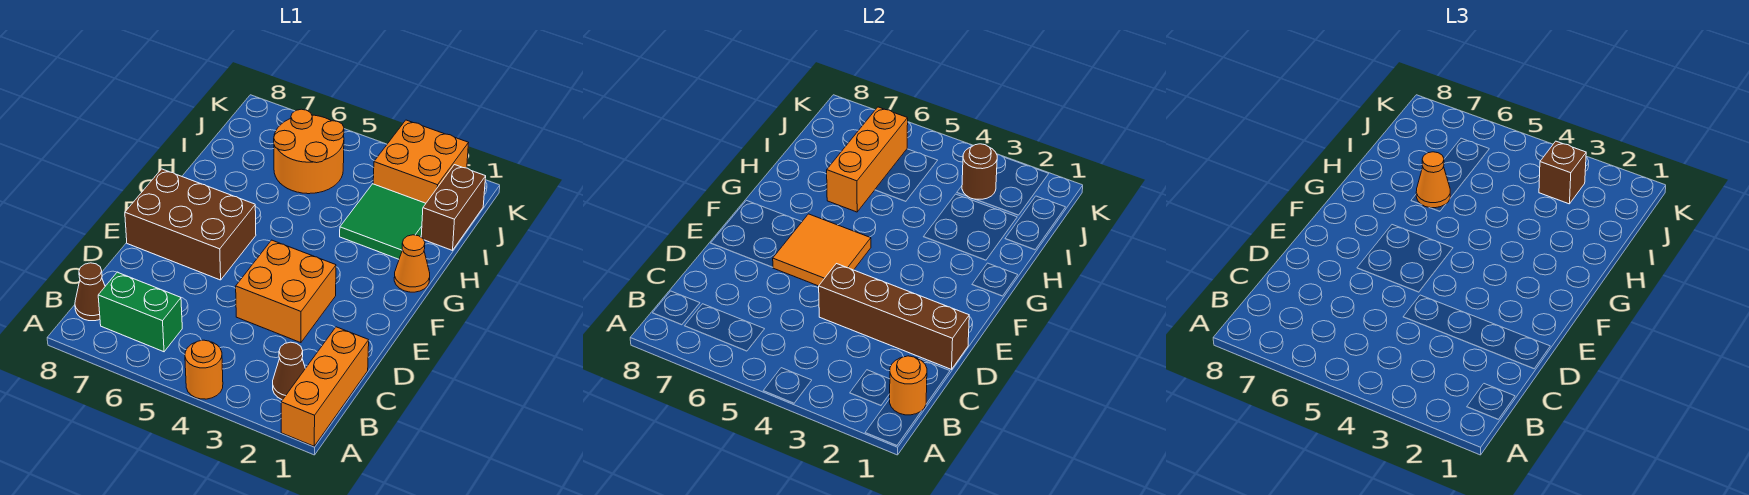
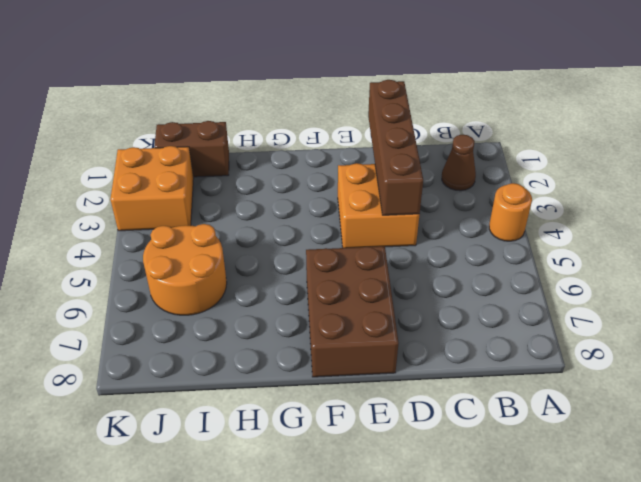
none -> orange 1x3 brick [281,327,369,446]
none -> green 1x2 brick [98,272,182,352]
none -> brown 1x1 cone [75,263,105,321]

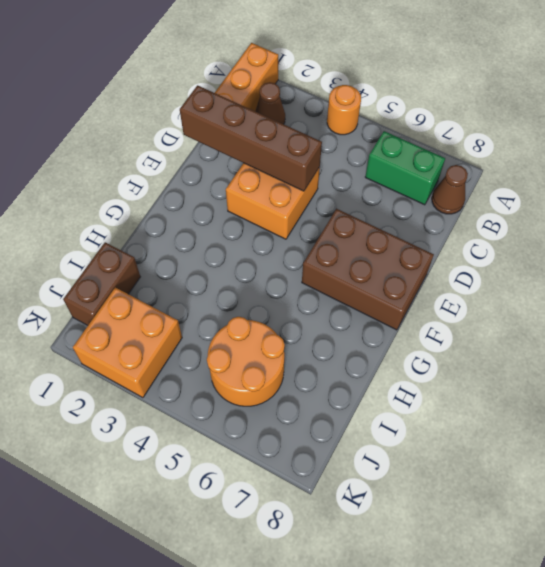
none -> orange 1x1 cone [394,235,430,292]
none -> green 2x2 tile [340,184,426,259]
none -> orange 1x1 round brick [890,356,927,415]

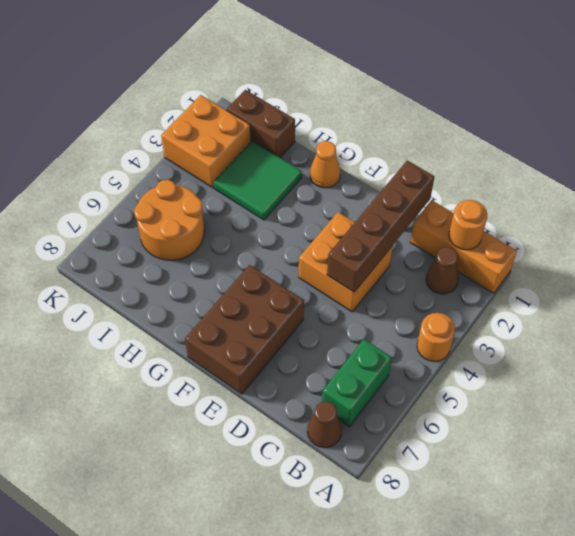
none -> orange 2x2 tile [773,214,871,286]
none -> orange 1x3 brick [827,107,908,212]
none -> brown 1x1 round brick [962,144,997,199]

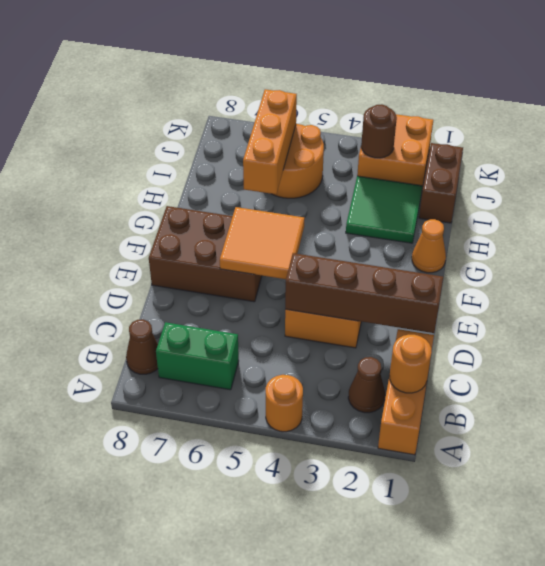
none -> orange 1x1 cone [1416,152,1450,208]
none -> brown 1x1 brick [1539,141,1586,204]

